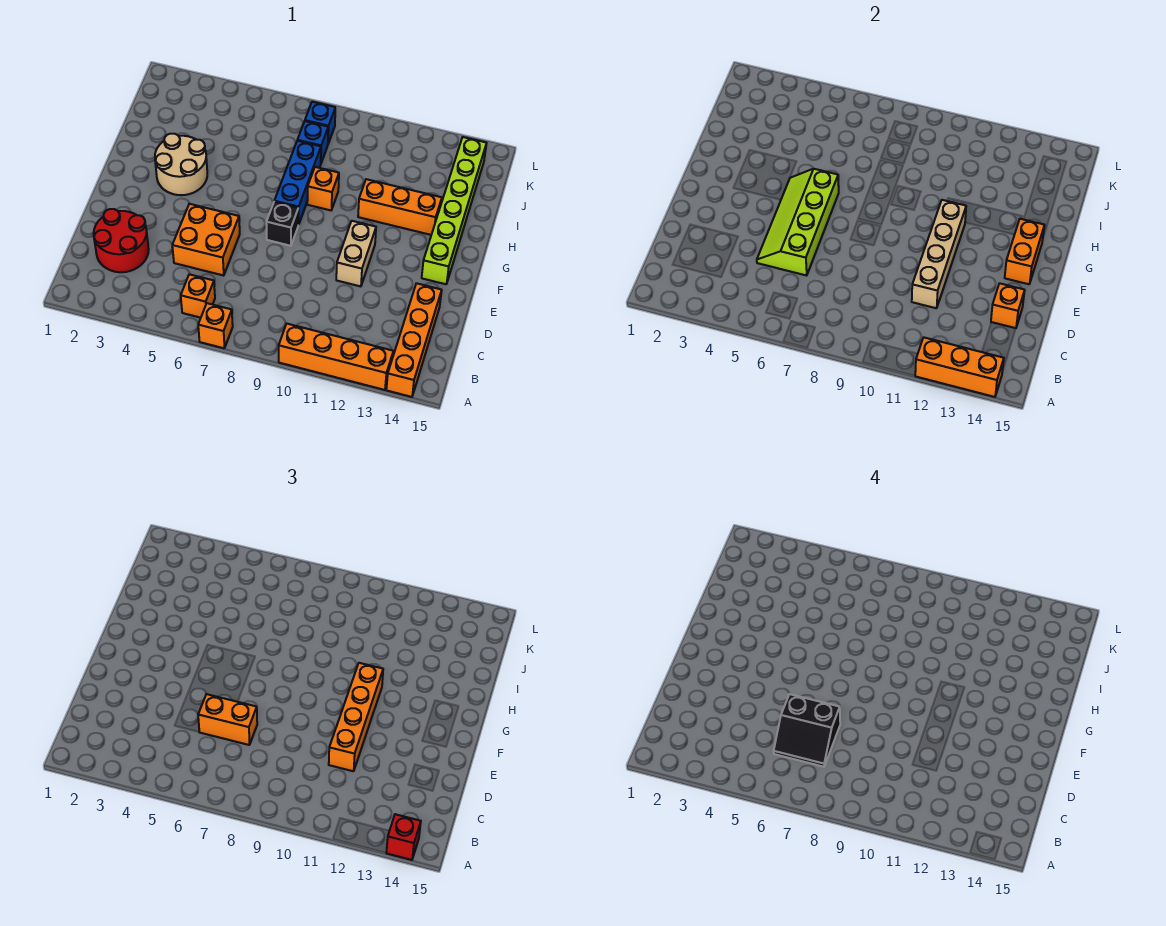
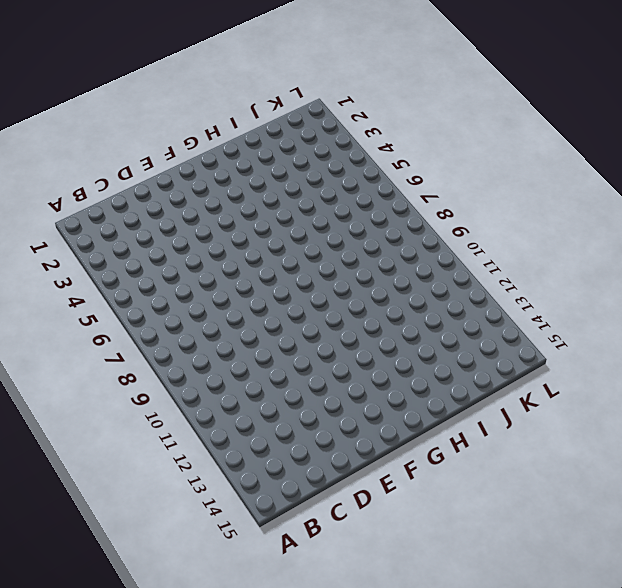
none -> orange 1x1 brick [198,303,233,348]
none -> orange 1x4 brick [279,324,393,390]
none -> orange 1x4 brick [386,283,442,397]

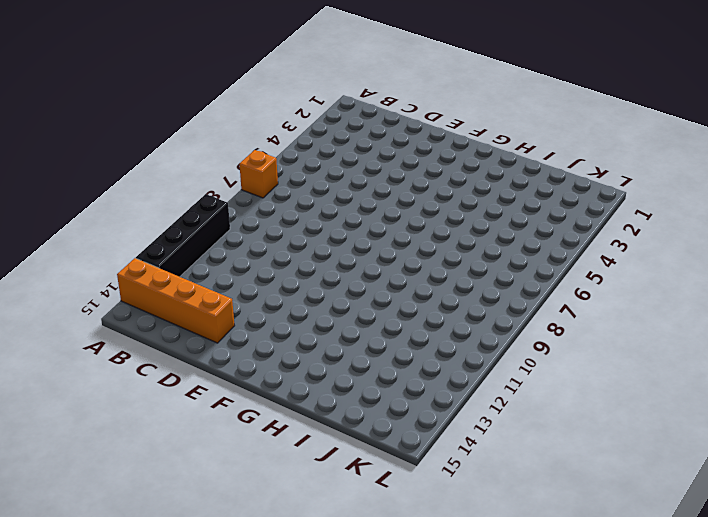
black 1x4 brick [136,194,230,277] -> orange 1x4 brick [279,324,393,390]
none -> orange 1x1 brick [181,274,215,318]
none -> red 2x2 round brick [94,209,149,272]
none -> orange 2x2 brick [172,204,240,275]

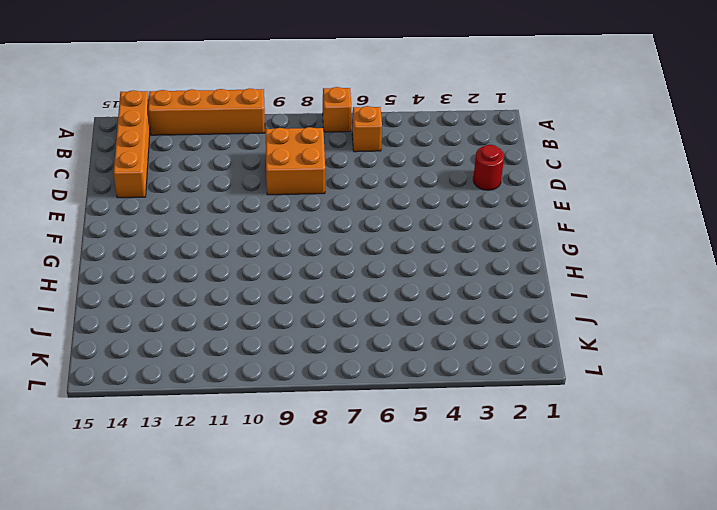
orange 2x2 brick [266,127,325,195] -> orange 2x2 brick moved to [172,204,240,275]
red 1x1 round brick [473,144,504,190] -> red 2x2 round brick [94,209,149,272]
none -> tan 1x2 brick [336,221,376,286]
none -> black 1x1 brick [266,202,298,246]
none -> lime 1x6 brick [422,137,487,284]

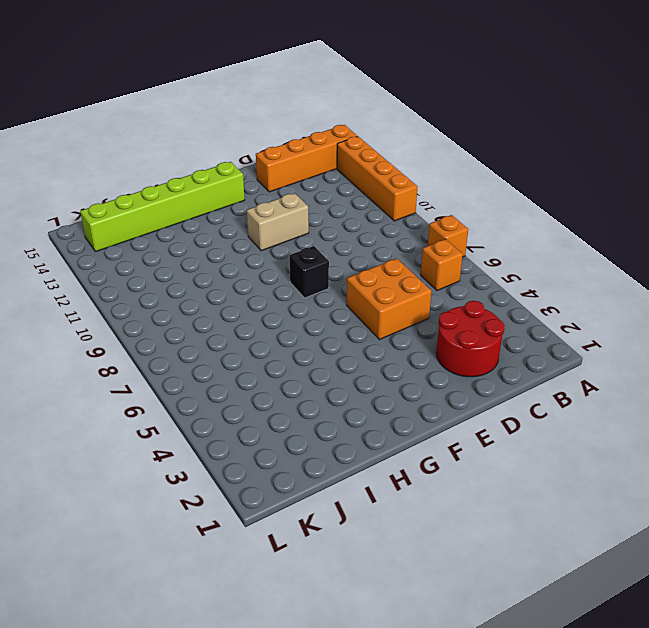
none -> tan 2x2 round brick [155,134,207,195]
none -> blue 1x3 brick [274,141,321,225]
none -> orange 1x1 brick [307,167,339,210]

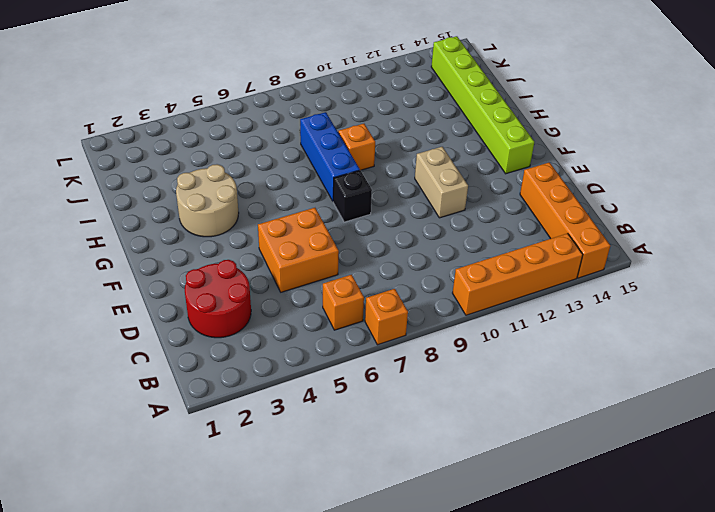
none -> orange 1x3 brick [358,179,442,235]
none -> blue 1x1 brick [297,121,328,163]
none -> blue 1x1 brick [305,102,335,143]

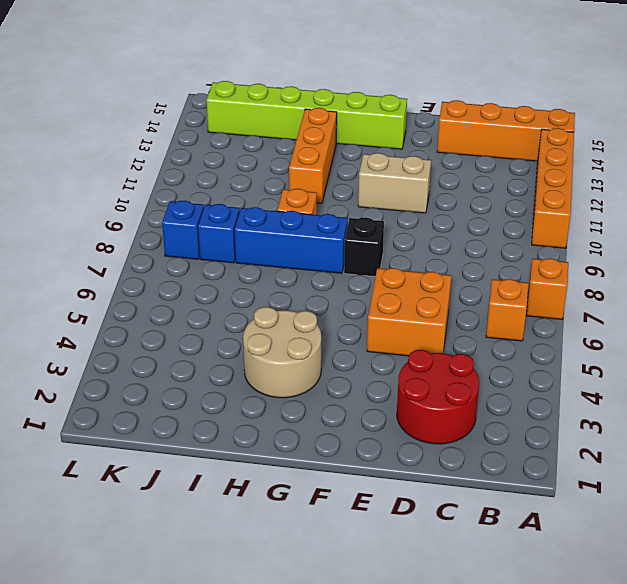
none -> orange 1x3 brick [915,337,1004,397]
none -> lime 2x4 slope [757,169,839,275]
none -> tan 1x4 brick [912,200,966,308]

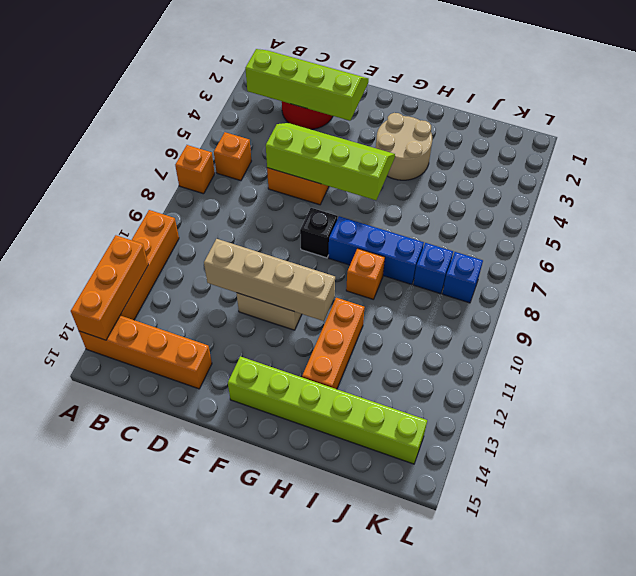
lime 2x4 slope [245,49,369,121] -> none
none -> orange 1x1 brick [991,283,1025,328]
none -> orange 1x2 brick [1005,219,1044,284]
none -> red 1x1 brick [386,814,421,860]

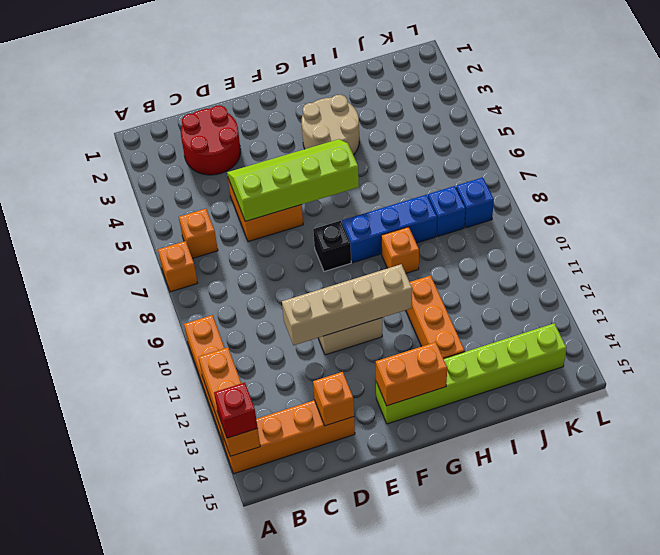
none -> orange 1x2 brick [198,694,257,745]
none -> orange 1x4 brick [329,663,383,771]
none -> black 2x2 slope [774,694,840,767]

